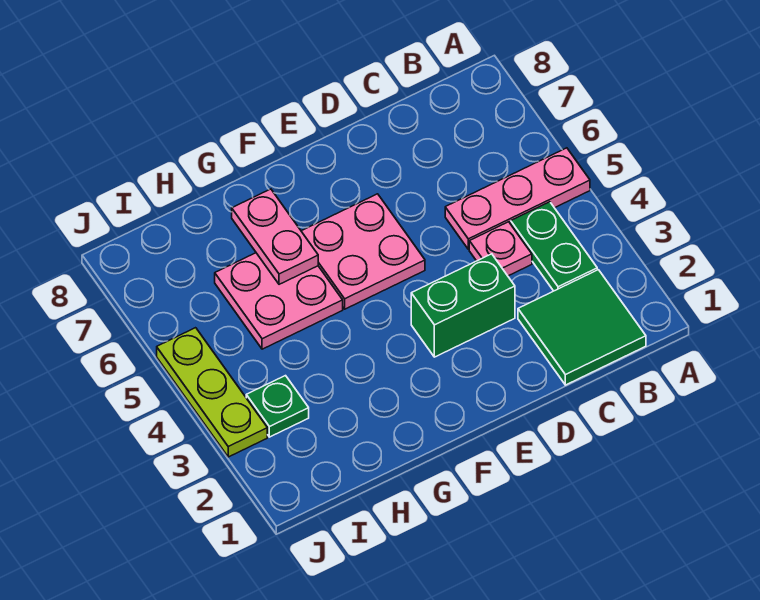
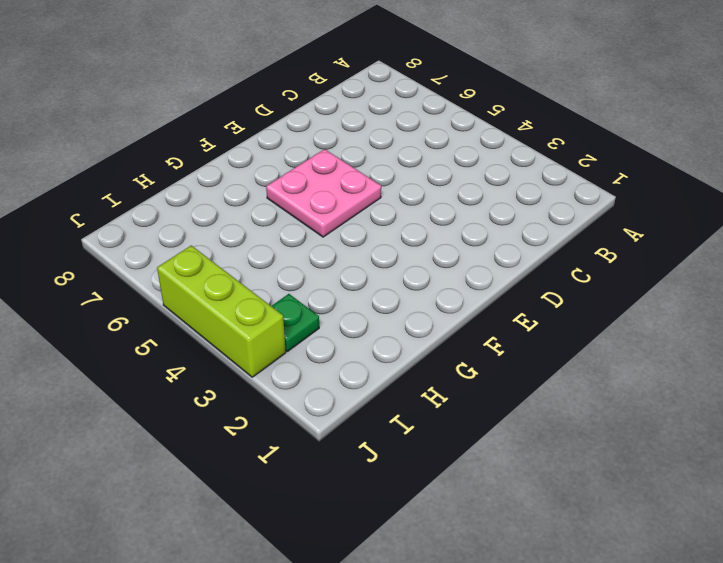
lime 1x3 brick [157,246,286,377] -> lime 1x3 plate [157,328,267,457]
none -> pink 1x3 plate [445,148,590,249]
none -> green 2x2 tile [518,270,646,385]

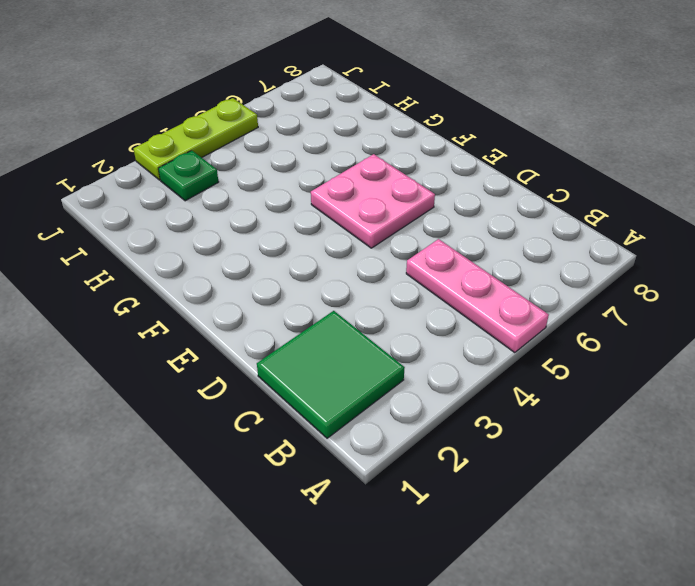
none -> green 1x2 plate [511,202,597,291]
none -> pink 1x1 plate [469,222,532,276]

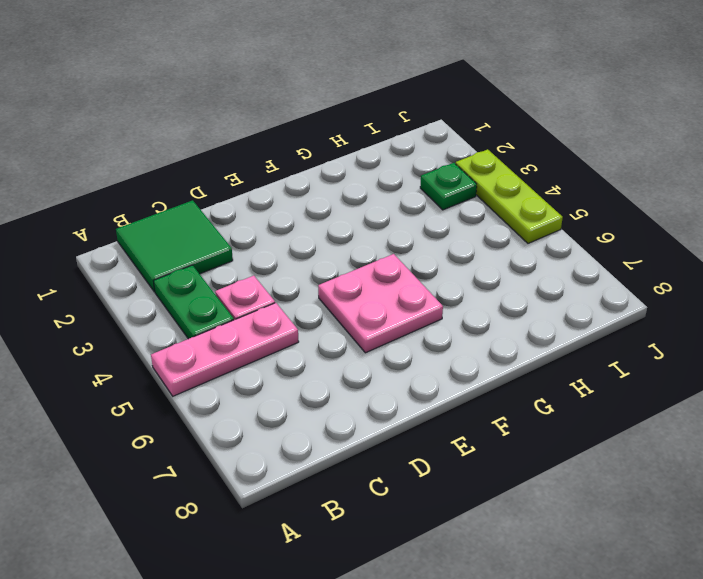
none -> green 1x2 brick [411,254,515,357]
none -> pink 2x2 plate [215,253,343,349]

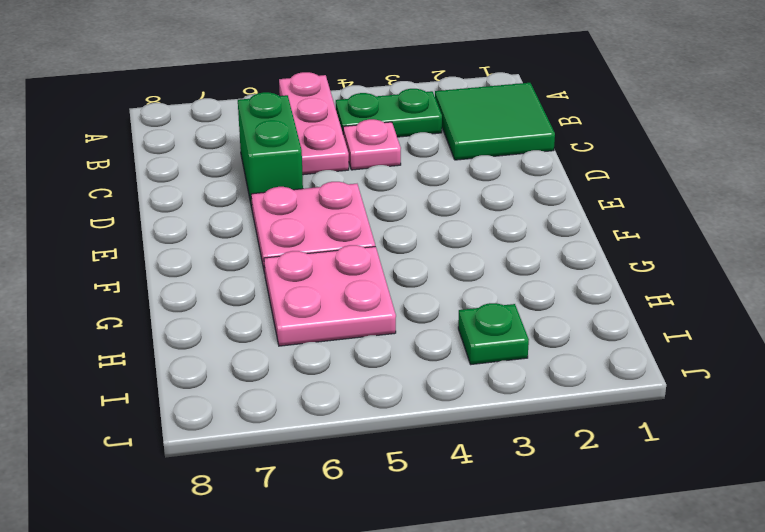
green 1x2 brick [238,92,303,207] -> green 1x2 brick moved to [411,254,515,357]
none -> lime 1x3 plate [157,328,267,457]
none -> pink 1x2 plate [232,189,318,284]

